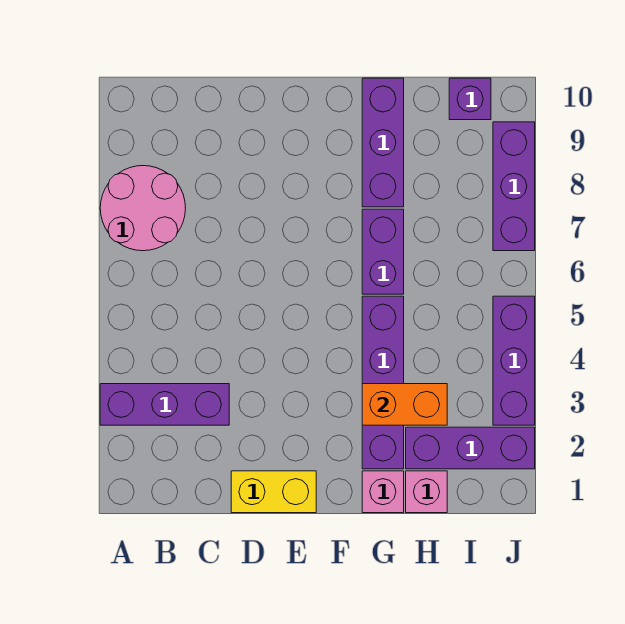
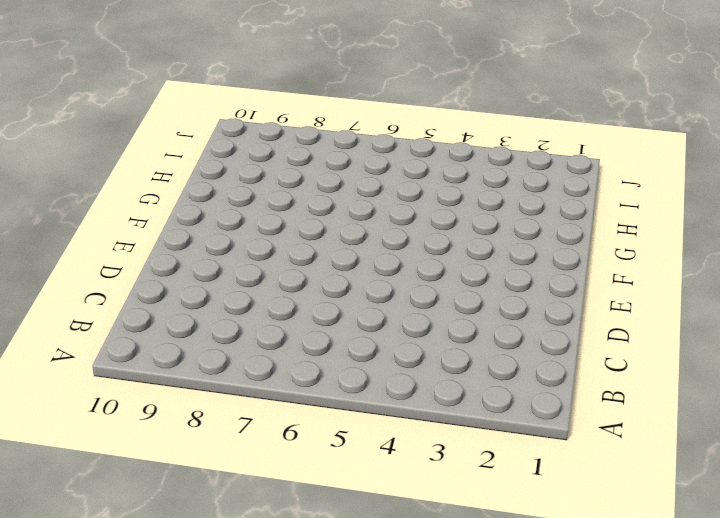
none -> purple 1x3 brick [100,384,229,425]
none -> pink 2x2 round brick [100,166,186,251]
none -> yellow 1x2 brick [231,471,316,513]

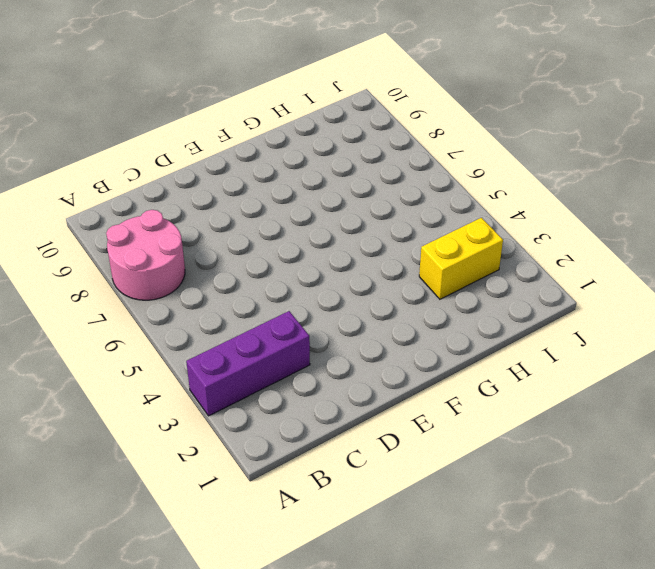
yellow 1x2 brick [419,218,503,299] -> yellow 1x2 brick moved to [231,471,316,513]
none -> pink 1x1 brick [362,471,404,513]
none -> purple 1x4 brick [362,296,404,469]
none -> purple 1x2 brick [362,209,404,294]

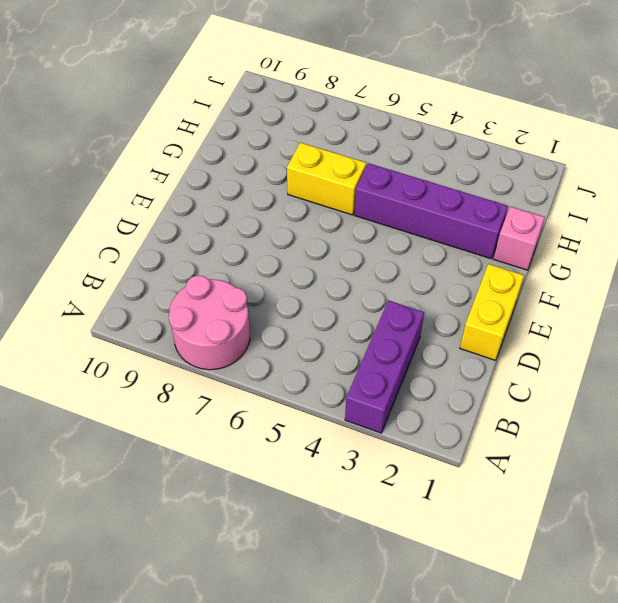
yellow 1x2 brick [287,143,366,215] -> purple 1x2 brick [362,209,404,294]
none -> purple 1x3 brick [362,78,404,207]
none -> pink 1x1 brick [406,471,447,513]
none -> purple 1x3 brick [406,427,535,469]

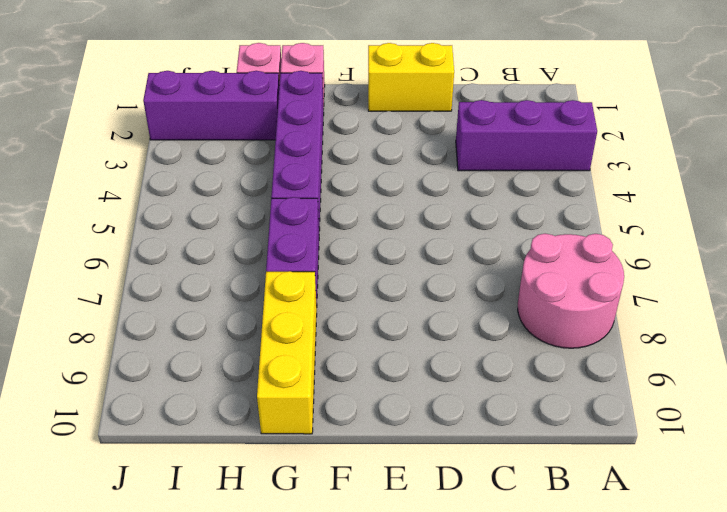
yellow 1x3 brick [257,271,317,434] -> purple 1x3 brick [362,78,404,207]
none -> purple 1x1 brick [449,78,491,120]
none -> purple 1x3 brick [493,296,535,425]
none -> purple 1x3 brick [493,122,535,251]

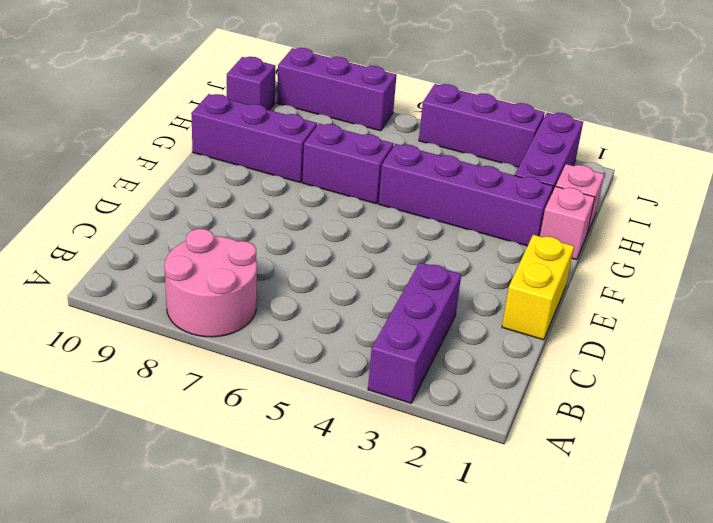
none -> orange 1x2 brick [362,384,447,425]

